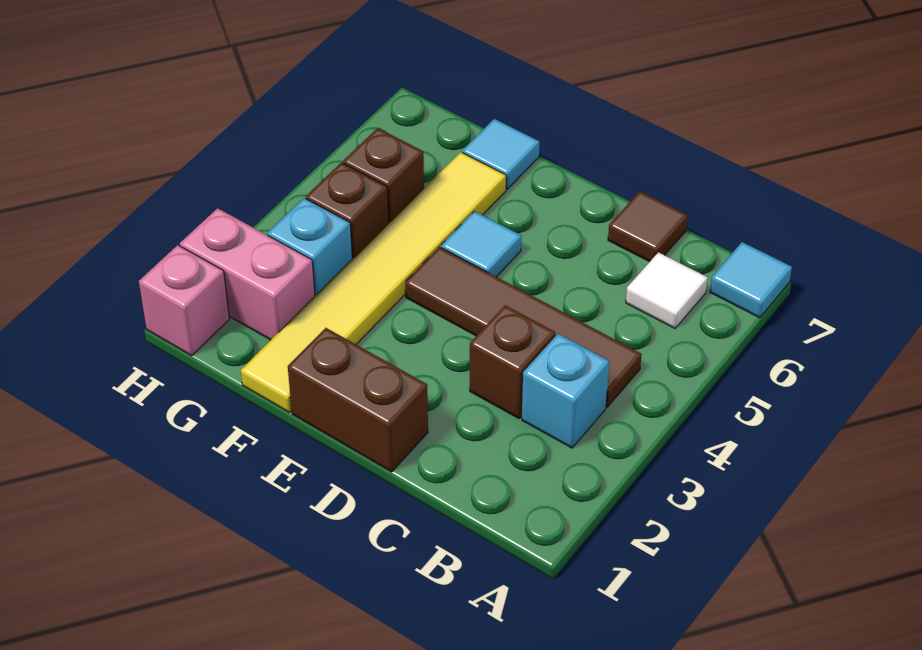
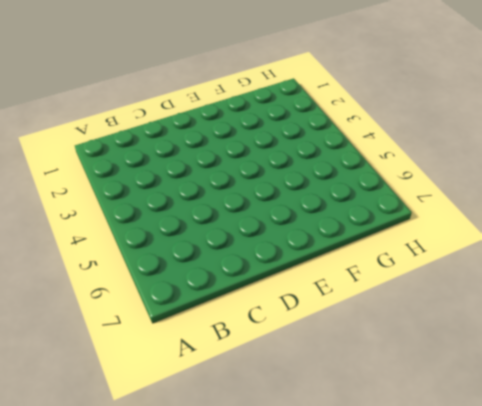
none -> cyan 1x1 tile [710,242,792,318]
none -> cyan 1x1 brick [522,334,610,448]
none -> brown 1x4 tile [405,247,642,407]

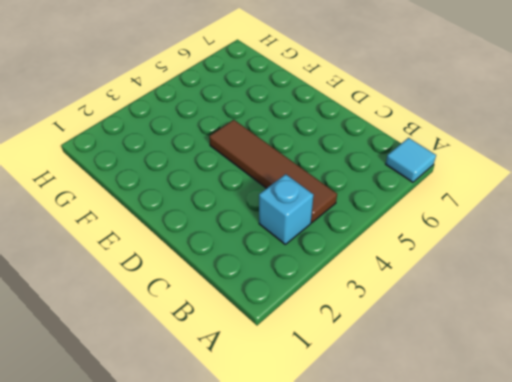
none -> white 1x1 tile [626,252,708,328]
none -> brown 1x1 brick [470,305,555,418]
none -> brown 1x1 tile [608,191,688,262]

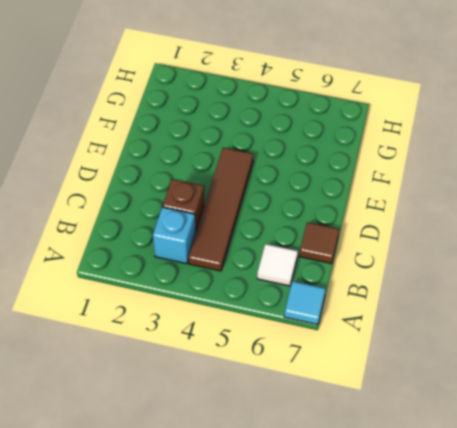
none -> brown 1x2 brick [288,328,428,472]
none -> cyan 1x1 tile [441,211,521,277]
none -> yellow 1x6 tile [241,152,506,413]

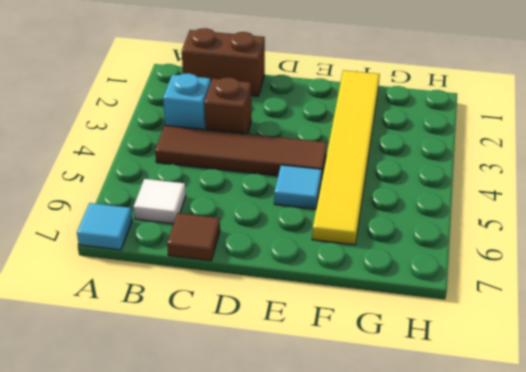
brown 1x2 brick [182,28,265,96] -> brown 1x2 brick moved to [288,328,428,472]
none -> cyan 1x1 tile [462,119,540,189]
none -> pink 1x2 brick [180,208,315,340]
none -> cyan 1x1 brick [268,198,352,296]

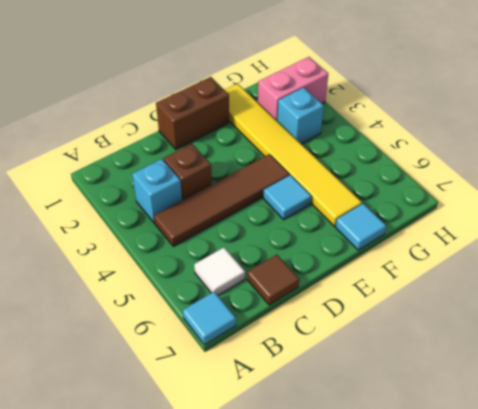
none -> brown 1x1 brick [306,163,389,259]
none -> brown 1x1 brick [343,128,424,223]
none -> pink 1x1 brick [139,245,229,356]

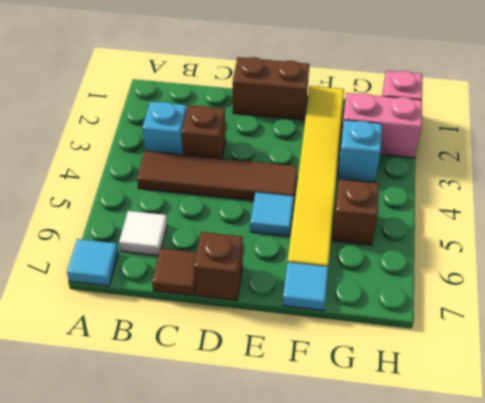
brown 1x1 brick [194,232,243,301] -> brown 1x1 brick moved to [306,163,389,259]

